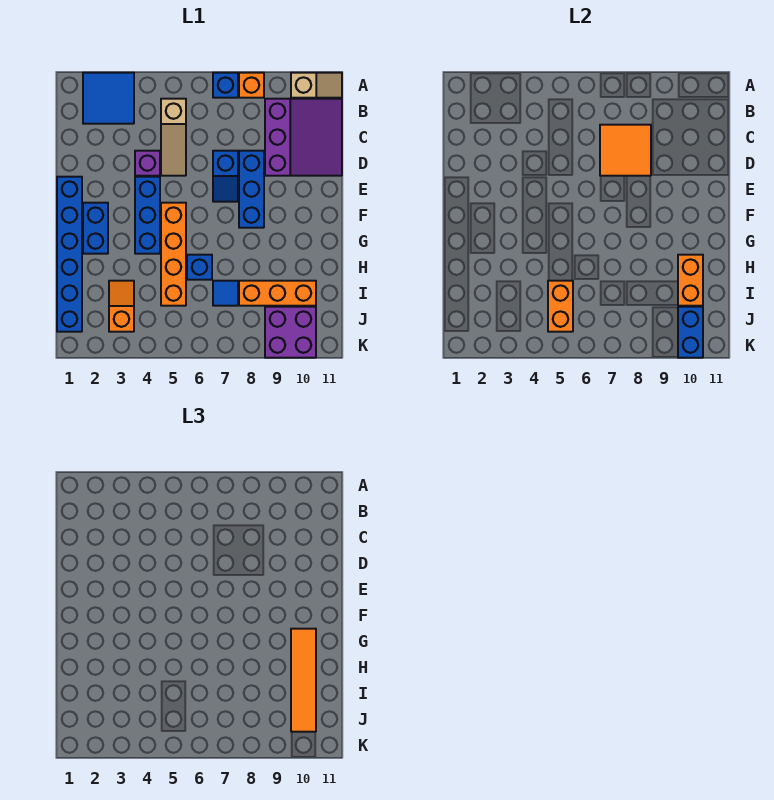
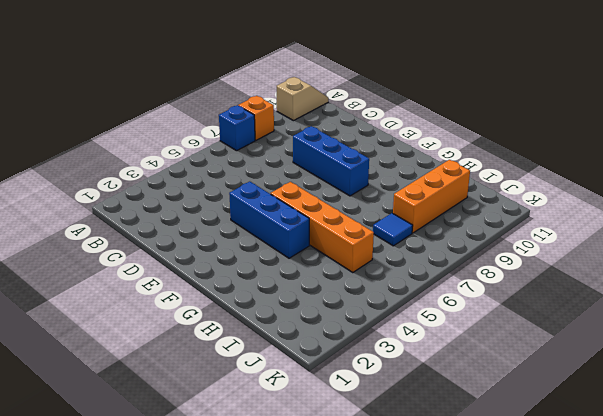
none -> blue 2x2 tile [83,73,134,124]
none -> tan 1x3 slope [161,99,186,176]
none -> purple 3x3 slope [265,99,342,176]

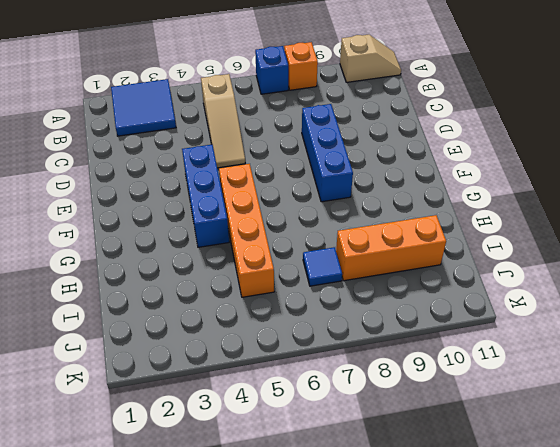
none -> purple 3x3 slope [265,99,342,176]
none -> purple 1x1 brick [135,151,160,176]
none -> blue 1x2 slope [213,151,238,202]

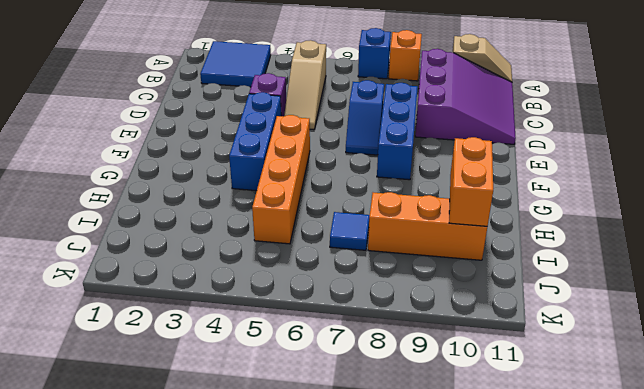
none -> blue 1x6 brick [57,177,82,332]
none -> blue 1x2 brick [83,203,108,254]
none -> blue 1x1 brick [187,255,212,280]

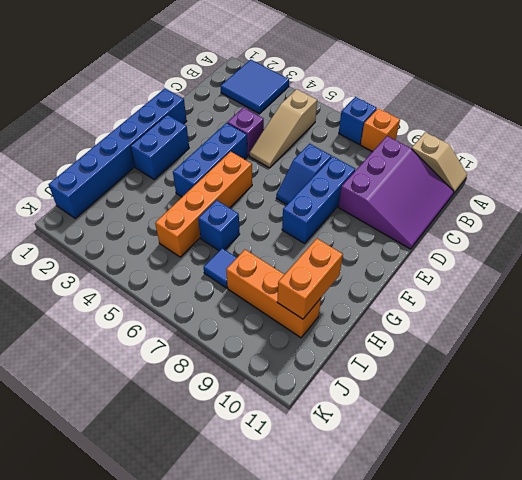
none -> orange 1x2 slope [109,281,134,332]
none -> purple 2x2 brick [265,307,316,358]
none -> orange 2x2 tile [600,125,651,176]

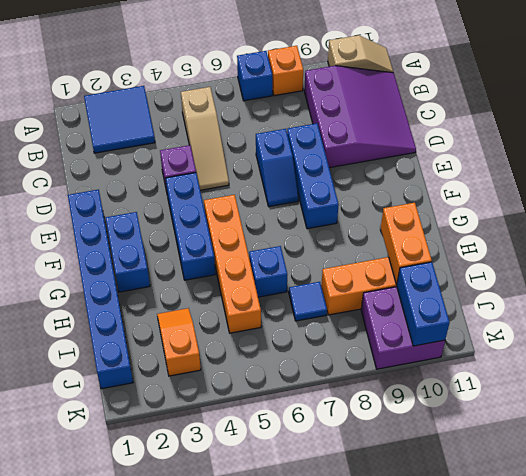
none -> orange 2x2 tile [600,125,651,176]
none -> orange 1x2 brick [548,281,573,332]
none -> orange 1x4 tile [291,629,316,732]

